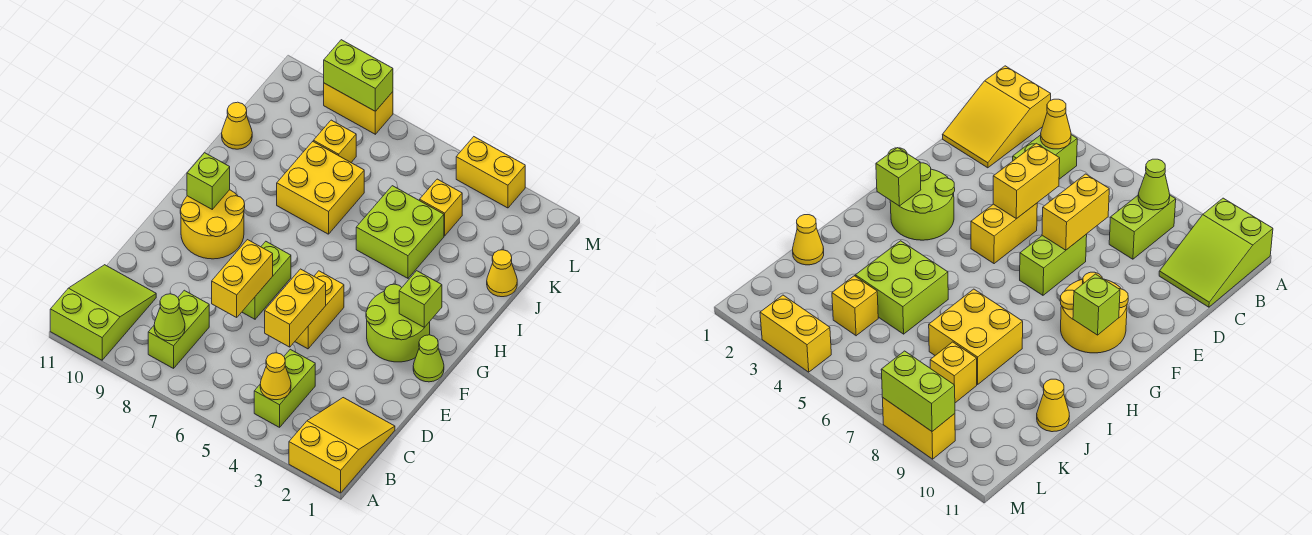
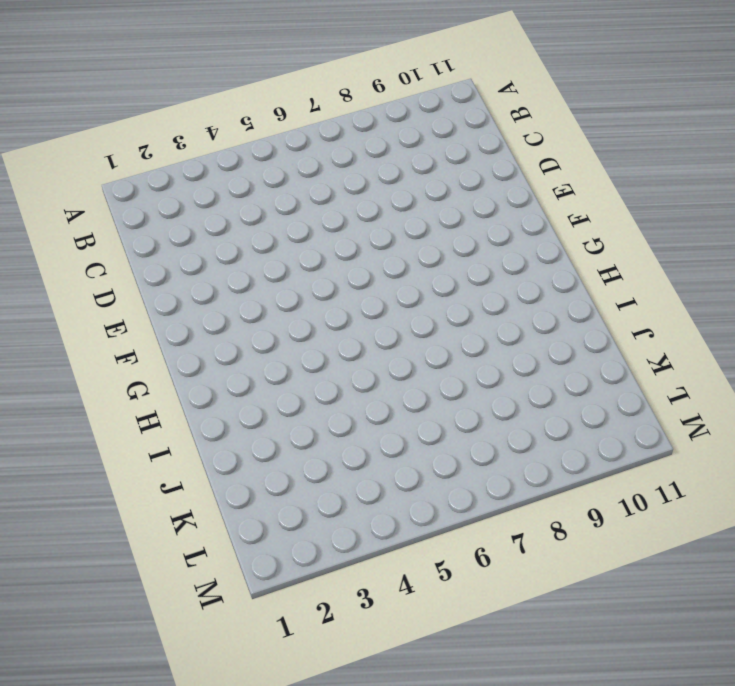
none -> yellow 2x3 slope [289,398,395,493]
none -> lime 2x3 slope [50,265,156,360]
none -> lime 1x2 brick [254,349,315,427]

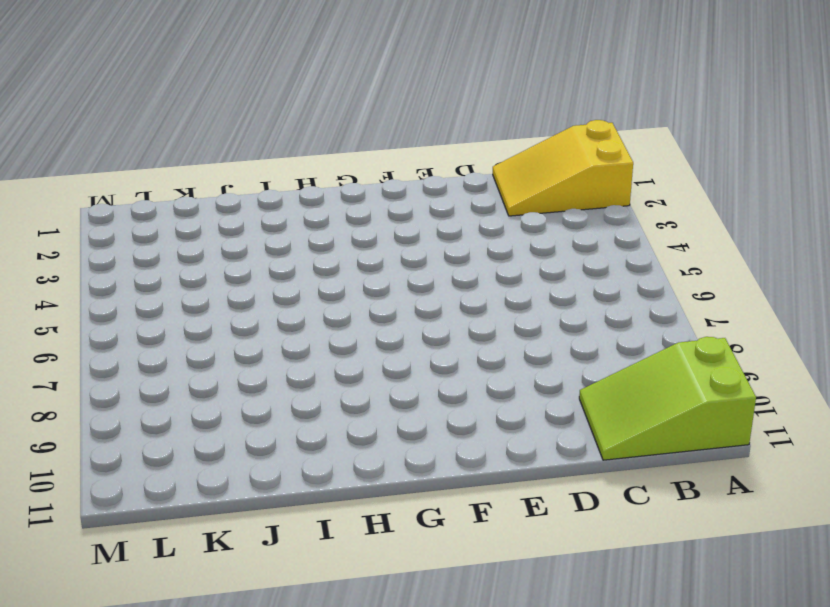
none -> lime 1x2 brick [254,349,315,427]
none -> lime 1x2 brick [148,290,209,368]
none -> yellow 1x2 brick [295,271,344,349]

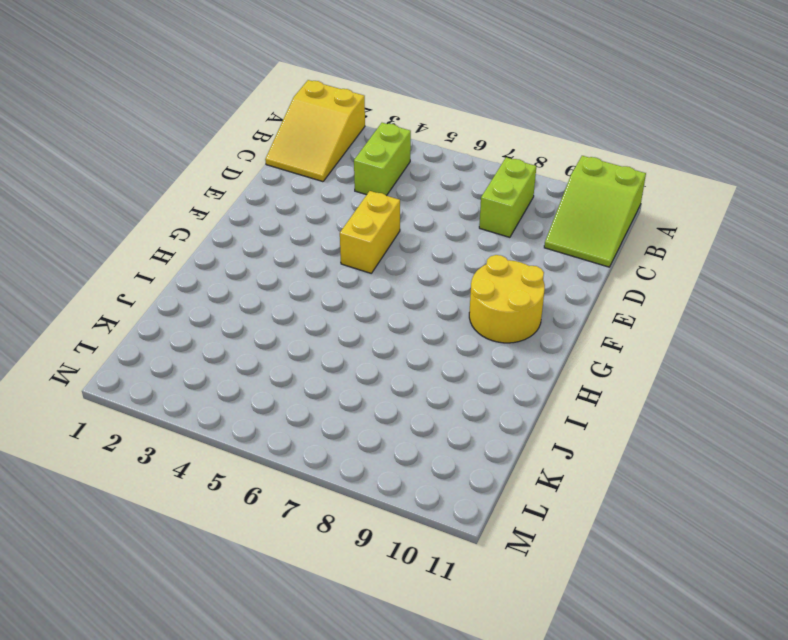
none -> lime 1x2 brick [242,242,291,319]
none -> lime 1x1 cone [413,335,444,382]
none -> lime 2x2 round brick [366,284,430,362]

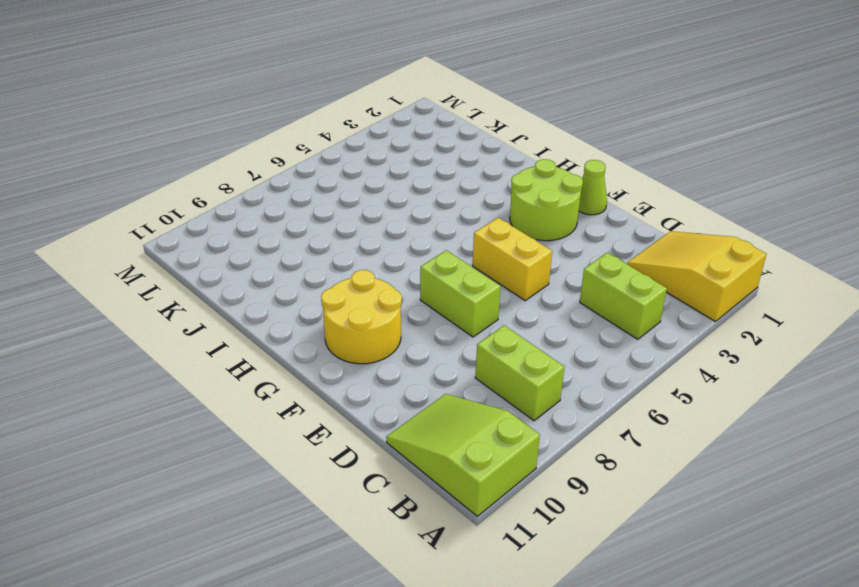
none -> lime 2x2 brick [356,186,444,278]
none -> yellow 2x2 brick [277,142,364,234]
none -> yellow 1x1 cone [487,250,517,297]

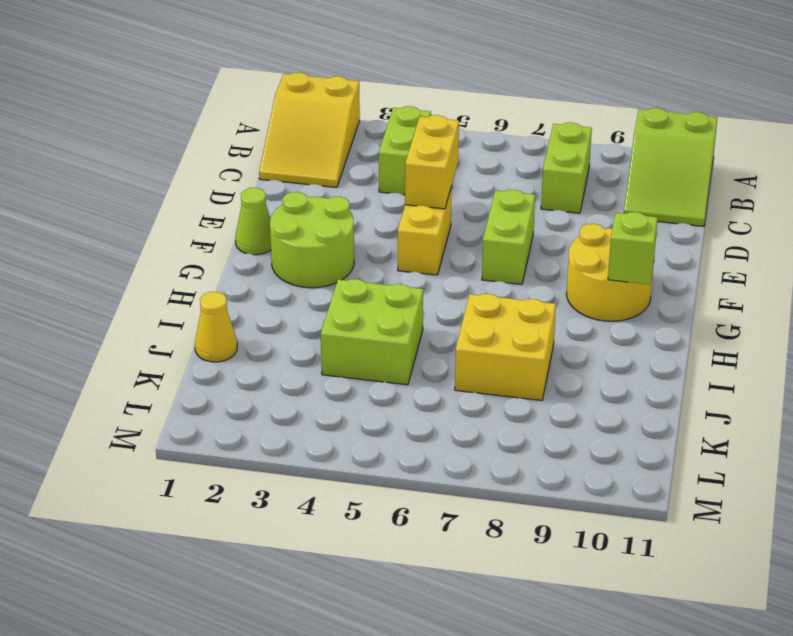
none -> yellow 1x1 cone [222,102,252,149]
none -> yellow 1x1 brick [420,179,462,236]
none -> yellow 1x1 brick [314,120,356,162]

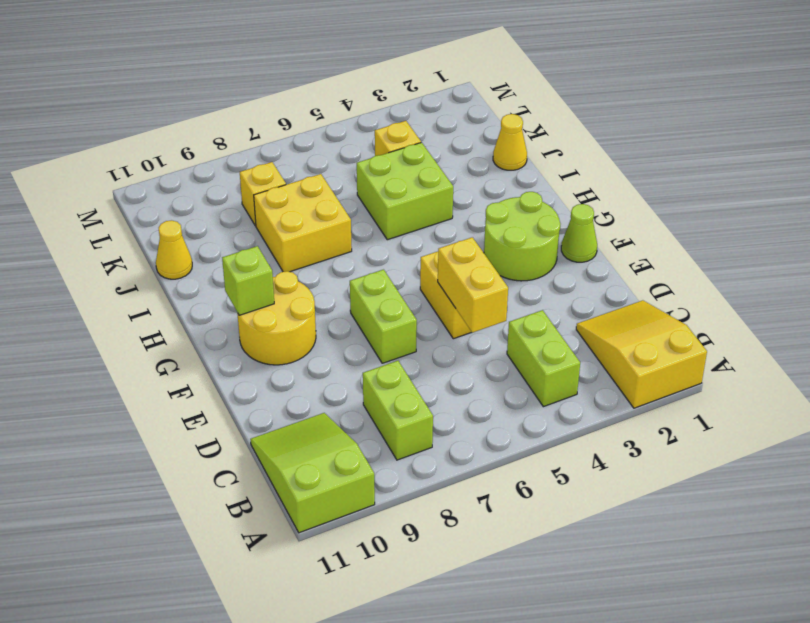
none -> yellow 1x2 brick [456,137,525,208]
none -> yellow 1x2 brick [324,83,393,134]
none -> yellow 1x1 cone [260,353,291,400]

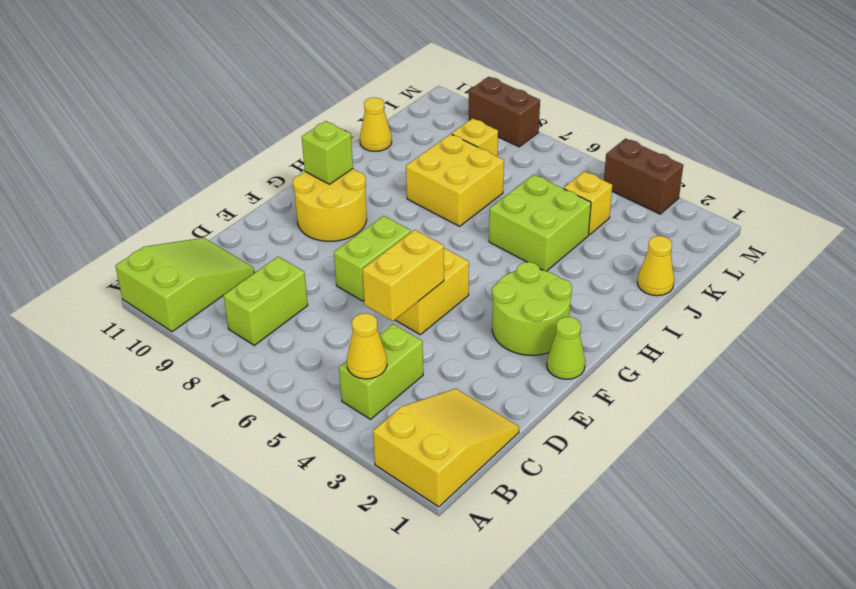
brown 1x2 brick [604,139,683,214] -> yellow 1x2 brick [456,137,525,208]
brown 1x2 brick [469,77,540,147] -> yellow 1x2 brick [324,83,393,134]
none -> lime 1x1 cone [154,294,185,341]
none -> yellow 1x2 brick [212,240,273,317]
none -> lime 1x1 brick [399,271,442,328]

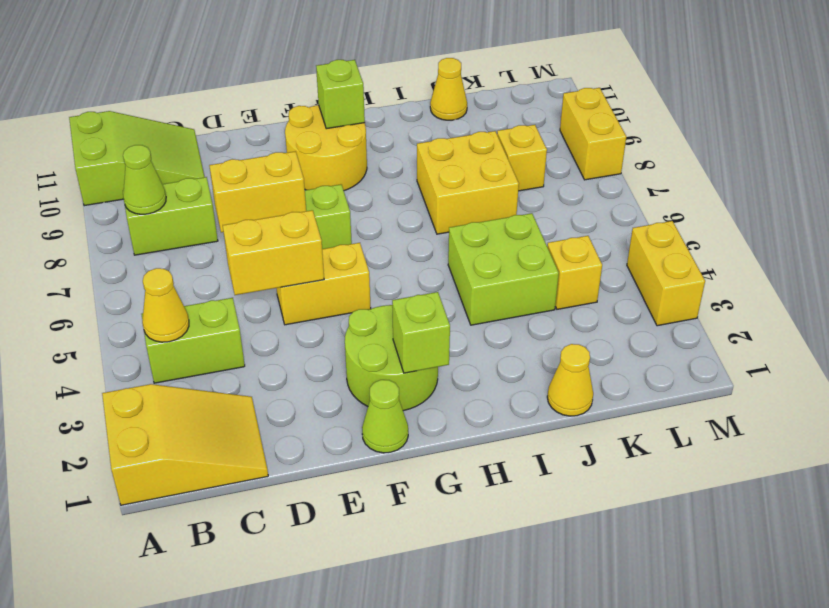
none -> lime 1x2 brick [324,40,393,111]

